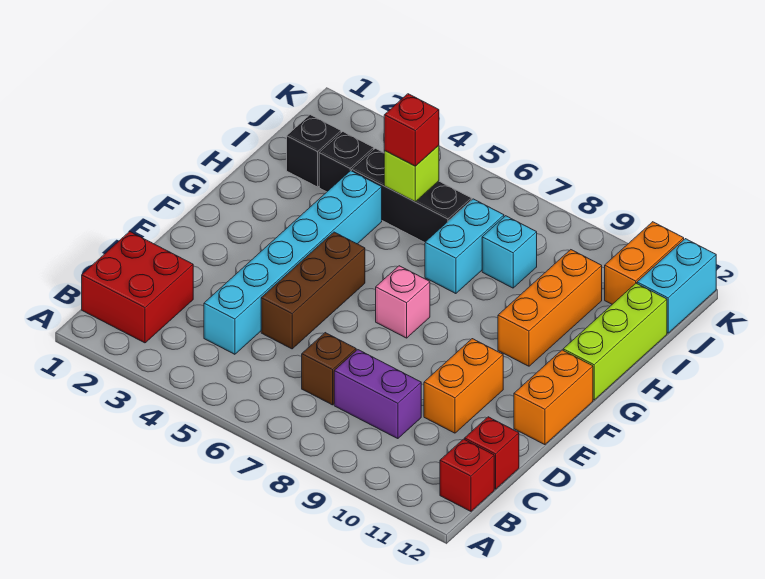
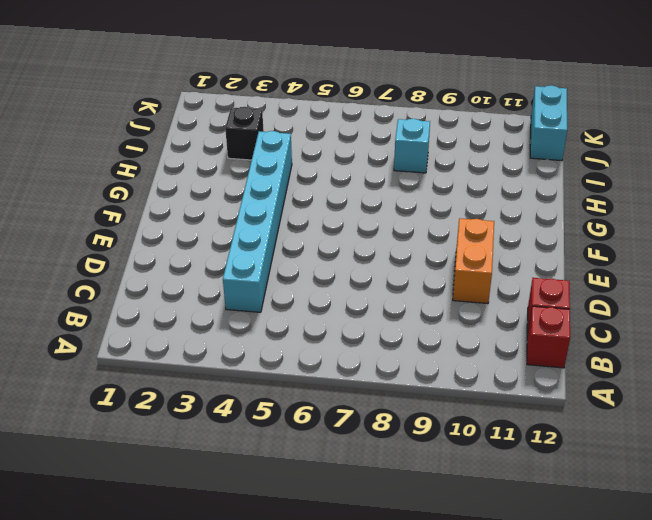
none -> red 2x2 brick [82,231,193,343]
none -> brown 1x1 brick [302,333,356,405]
none -> purple 1x2 brick [334,350,421,439]

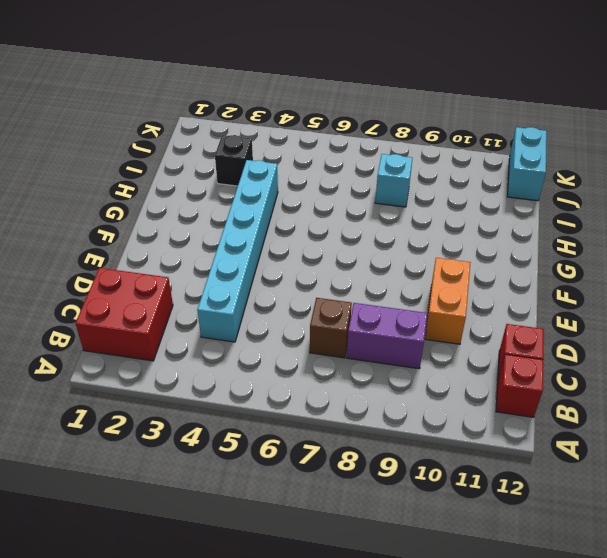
none -> brown 1x3 brick [261,232,365,349]
none -> orange 1x2 brick [514,350,593,445]
none -> pink 1x1 brick [376,266,430,338]

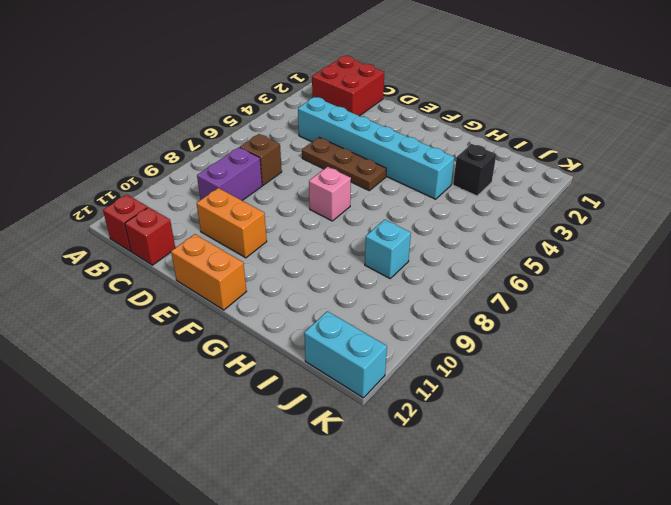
brown 1x3 plate [302,138,386,190] -> brown 1x3 brick [261,232,365,349]
none -> orange 1x3 brick [498,250,602,366]
none -> lime 1x3 brick [563,283,667,400]
none -> cyan 1x2 brick [425,199,504,294]

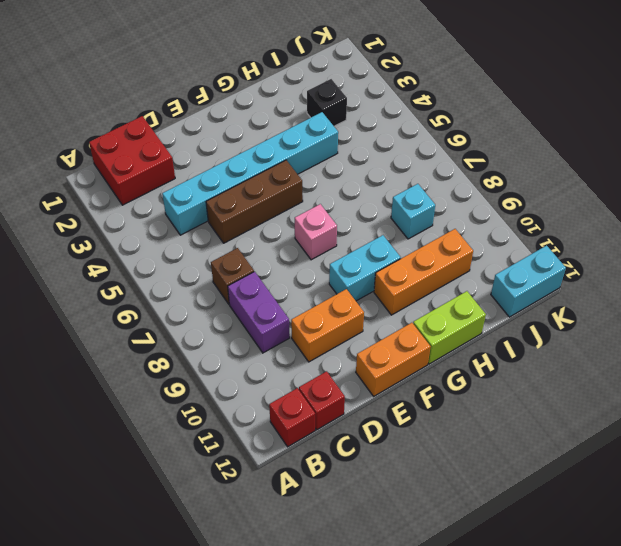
cyan 1x2 brick [329,235,401,301] -> cyan 1x2 brick moved to [425,199,504,294]
lime 1x2 brick [413,291,486,364] -> lime 1x3 brick [563,283,667,400]
none -> black 1x1 brick [287,115,341,187]
none -> black 1x3 brick [352,148,471,242]
none -> orange 1x2 brick [605,222,684,304]

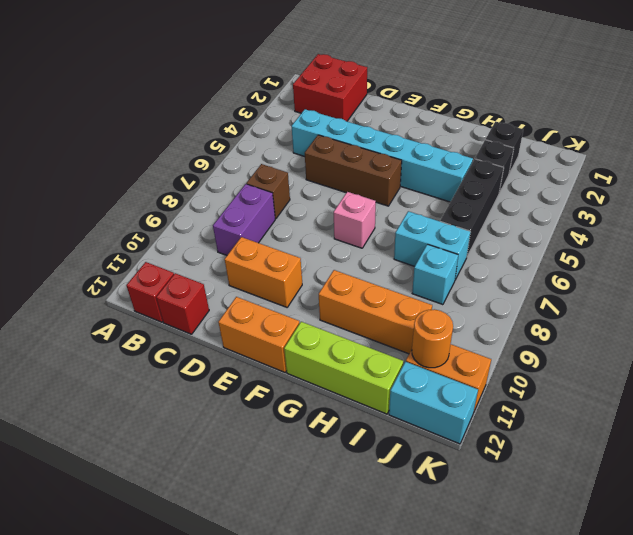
orange 1x1 round brick [412,309,453,368] -> none
none -> lime 1x1 brick [384,145,439,202]
none -> red 1x1 brick [384,94,439,166]

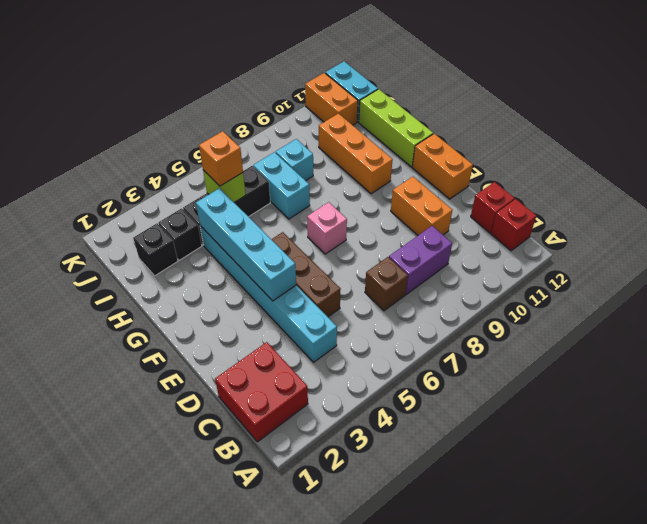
cyan 1x4 brick [196,188,296,301] -> none
orange 1x1 brick [199,131,243,186] -> red 1x1 brick [384,94,439,166]

